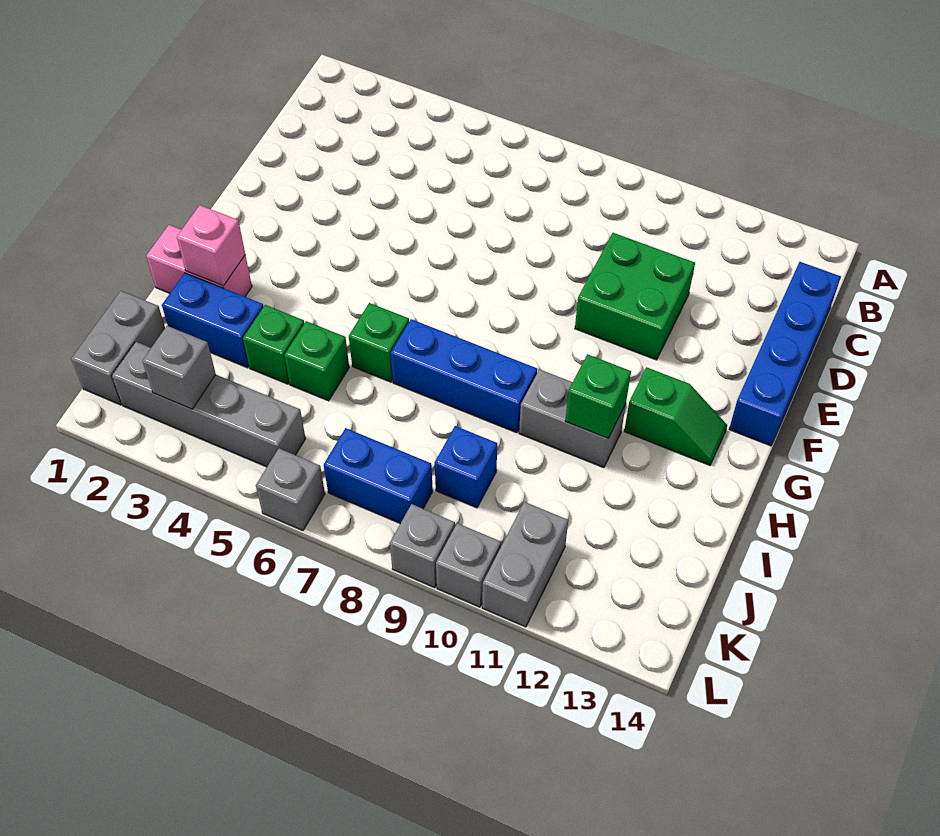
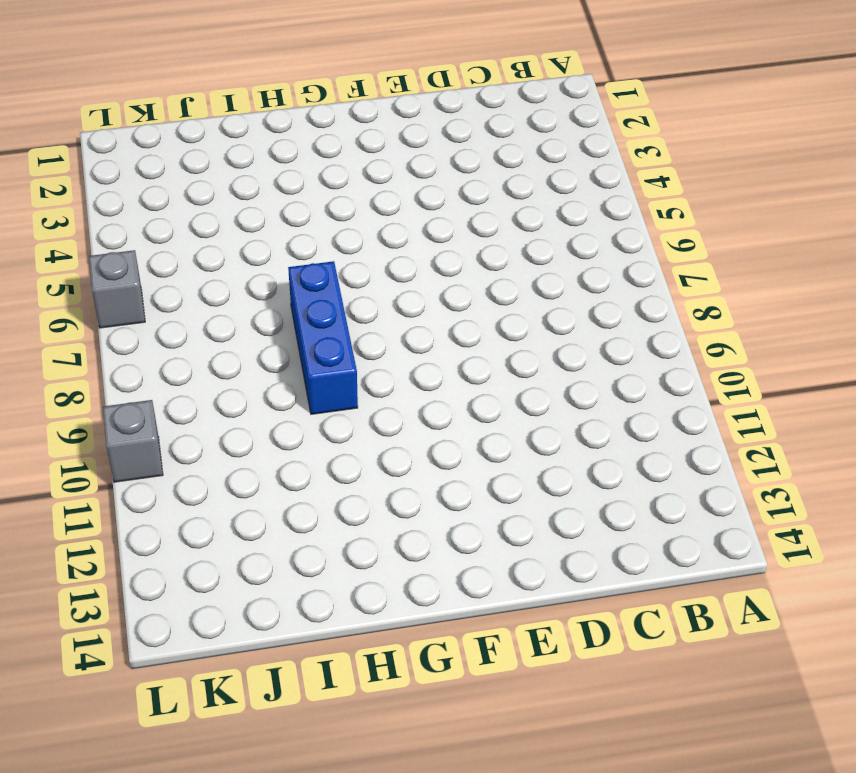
none -> blue 1x4 brick [729,262,841,446]
none -> green 2x2 brick [575,233,695,360]
none -> green 1x2 slope [624,367,727,465]

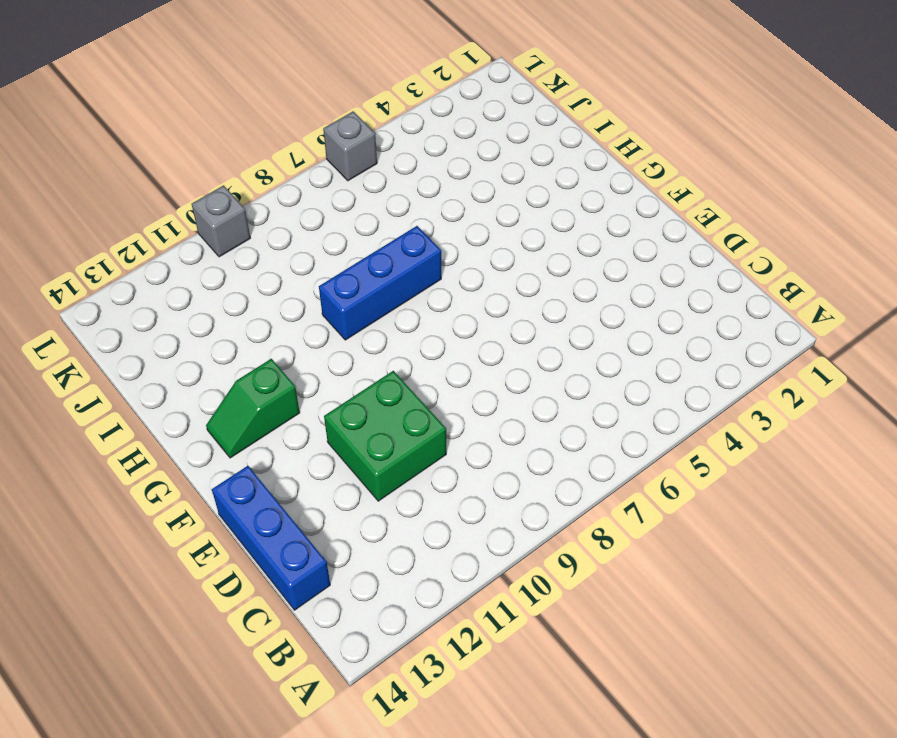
blue 1x3 brick [212,466,330,610] -> blue 1x4 brick [729,262,841,446]
none -> pink 1x2 brick [147,225,252,297]
none -> green 1x1 brick [349,303,409,382]
none -> grey 1x2 brick [519,369,626,468]

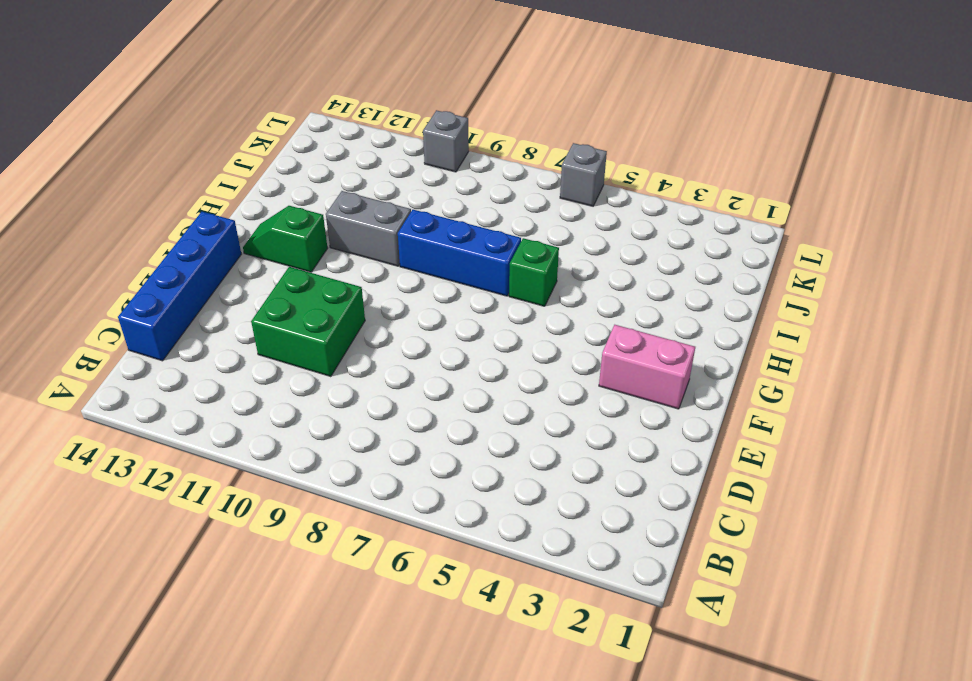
pink 1x2 brick [599,325,695,409] -> pink 1x2 brick moved to [147,225,252,297]
none -> blue 1x2 brick [162,273,264,368]
none -> green 1x1 brick [243,305,304,384]
none -> green 1x1 brick [285,321,349,401]

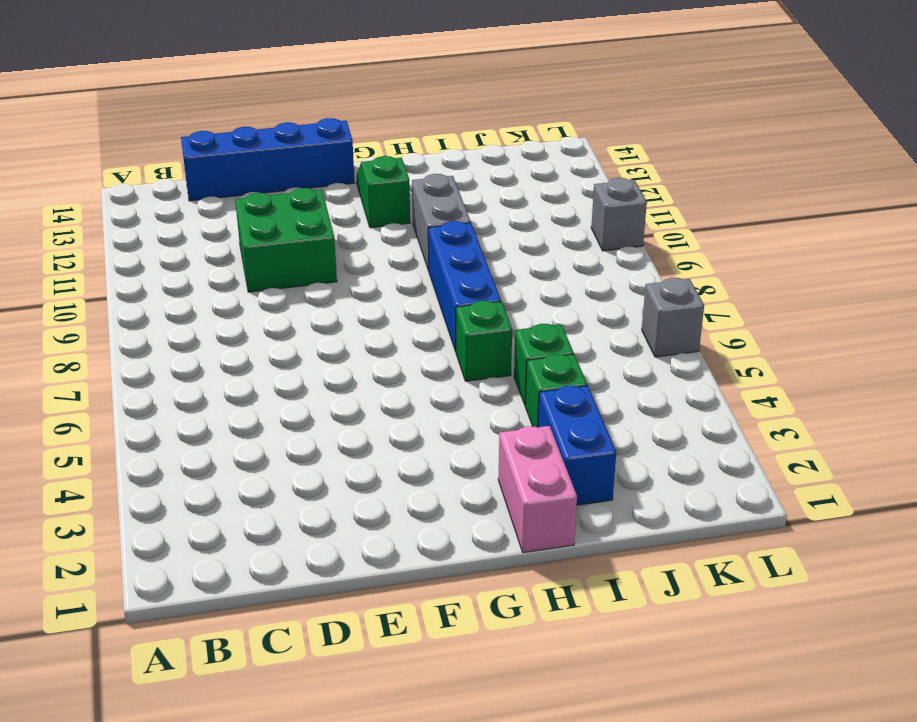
none -> grey 1x2 brick [71,291,165,405]
none -> blue 1x1 brick [435,426,497,508]
none -> grey 1x4 brick [112,342,306,467]

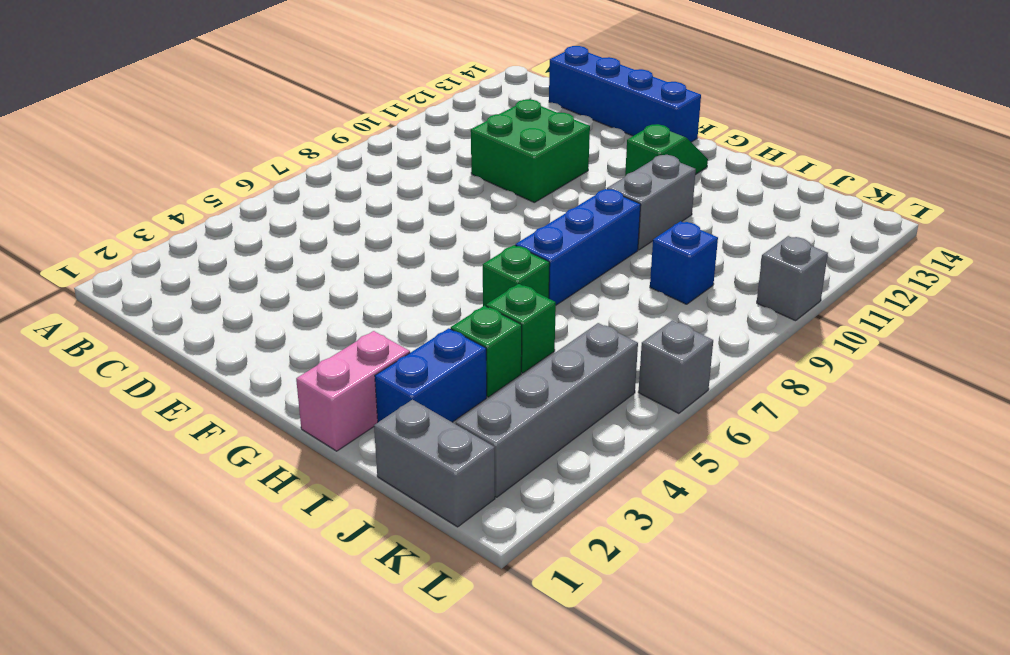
none -> blue 1x2 brick [324,428,433,524]
none -> grey 1x2 brick [482,502,568,627]
none -> grey 1x1 brick [390,504,455,588]

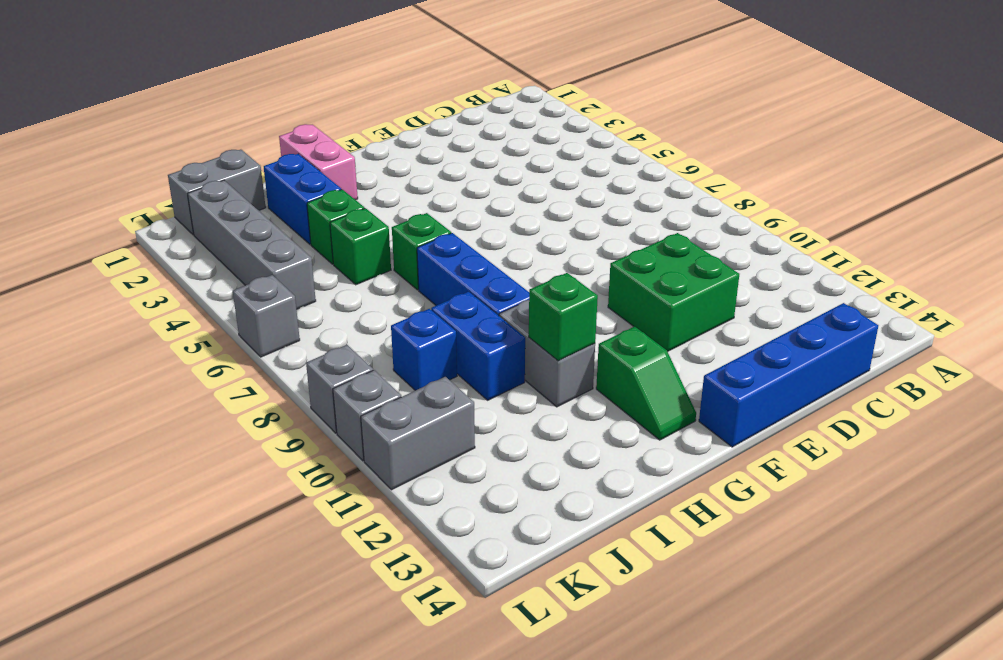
blue 1x2 brick [431,292,525,400] -> blue 1x2 brick moved to [324,428,433,524]
none -> pink 1x1 brick [177,205,245,286]
none -> grey 1x1 brick [142,326,216,409]

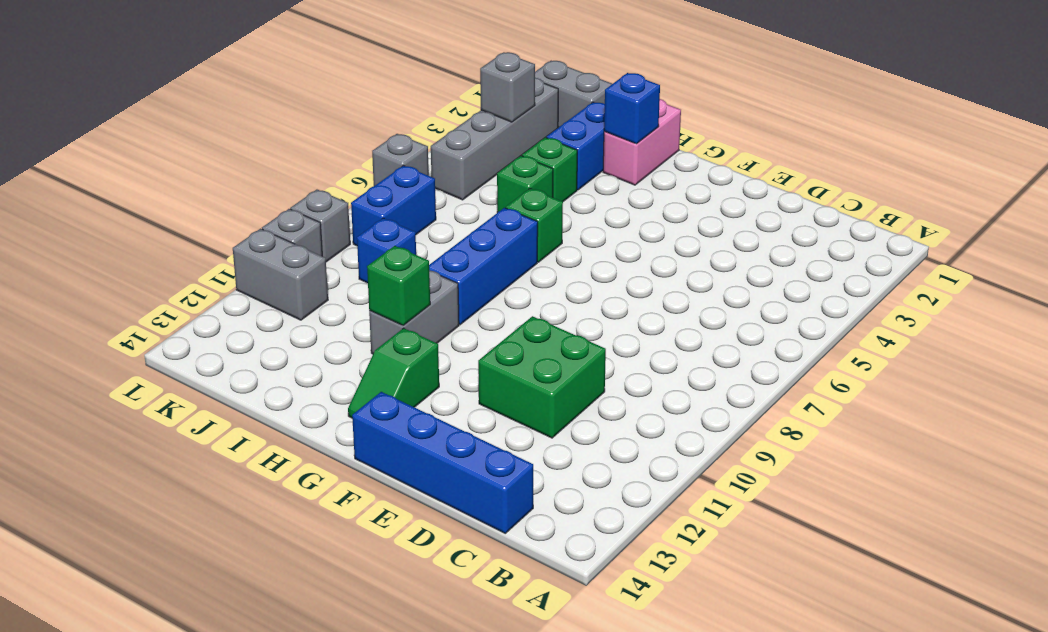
blue 1x1 brick [604,73,660,144] -> pink 1x1 brick [177,205,245,286]

